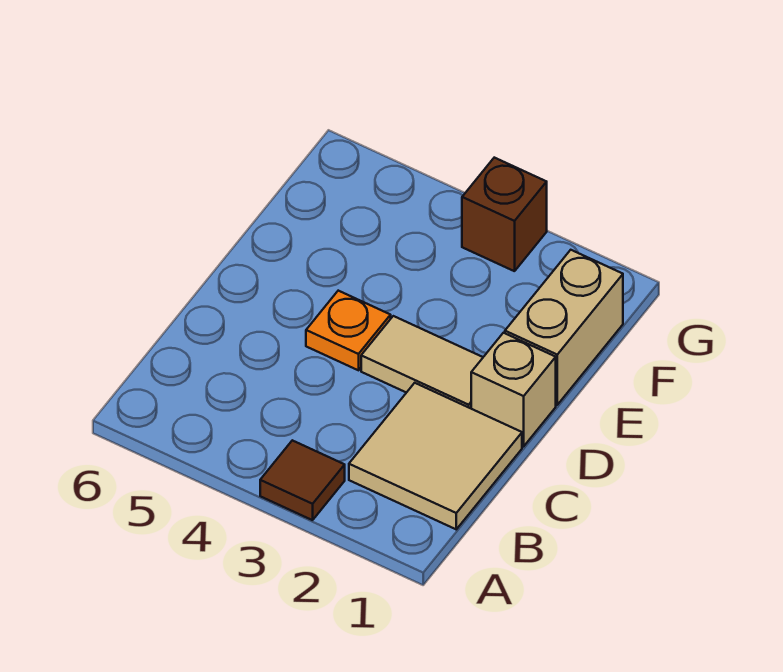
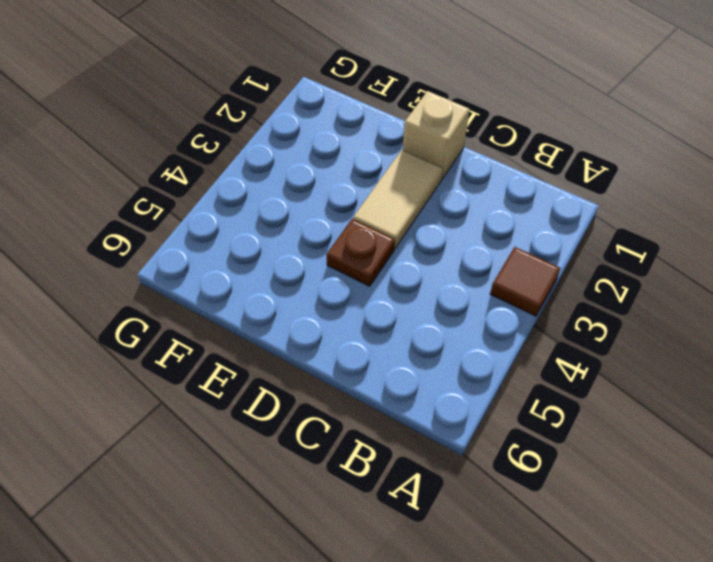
brown 1x1 plate [326,219,395,286] -> orange 1x1 plate [306,291,391,370]
none -> tan 2x2 tile [349,383,522,529]
none -> tan 1x2 brick [505,250,623,405]

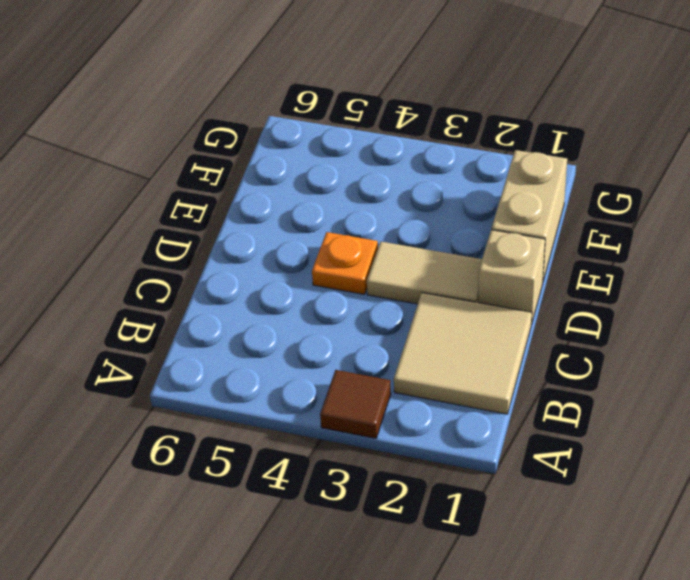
none -> brown 1x1 brick [462,158,547,271]

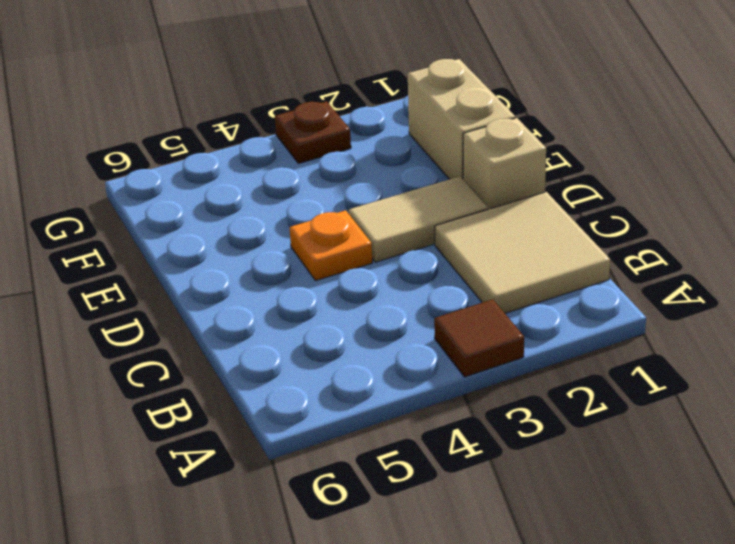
brown 1x1 plate [275,101,351,163] -> brown 1x1 brick [462,158,547,271]

